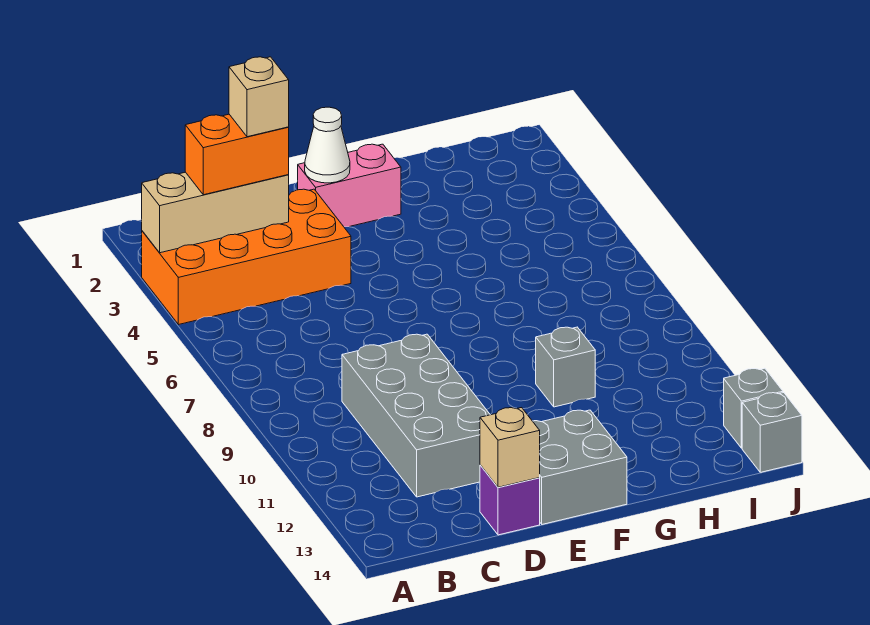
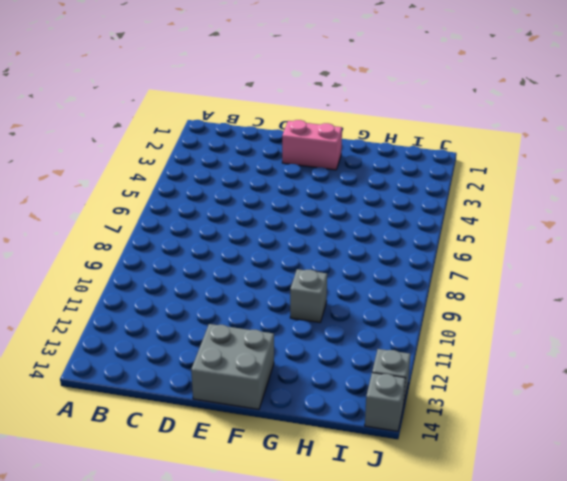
none -> orange 2x4 brick [142,189,351,325]
none -> grey 2x4 brick [342,334,490,497]
none -> purple 1x1 brick [480,465,540,535]

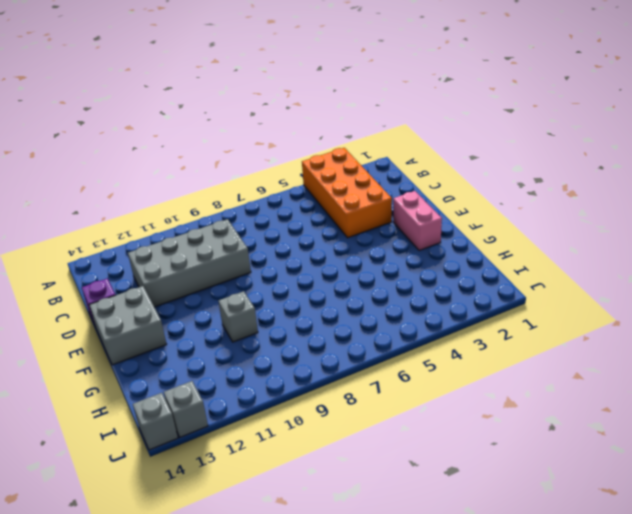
none -> tan 1x3 brick [142,172,289,253]
none -> tan 1x1 brick [480,408,540,487]
none -> white 1x1 cone [305,107,350,183]

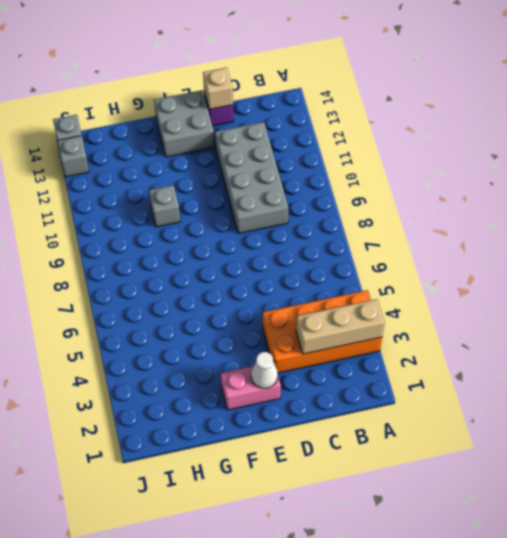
none -> orange 1x2 brick [185,114,289,195]
none -> tan 1x1 brick [229,57,289,137]

